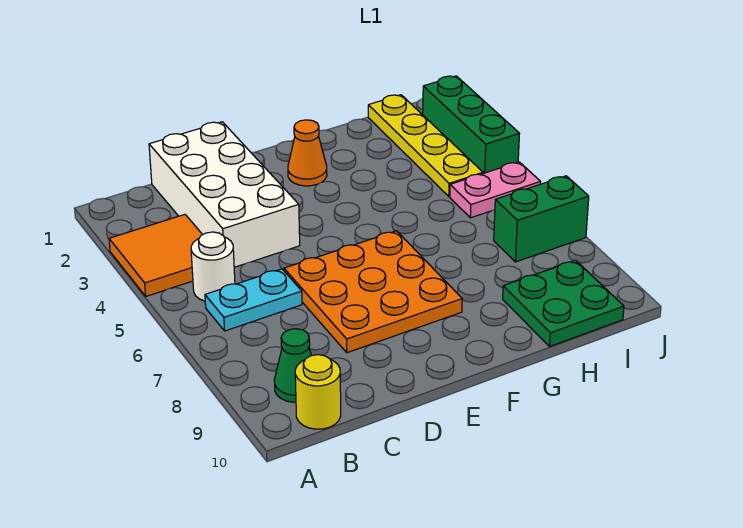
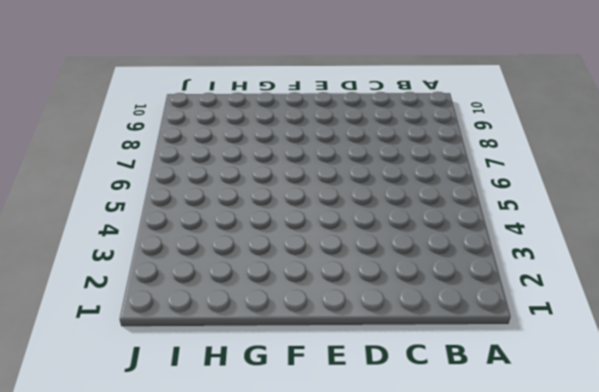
none -> orange 2x2 tile [109,214,202,296]
none -> white 1x1 round brick [191,232,235,301]
none -> cyan 1x2 plate [205,269,302,331]

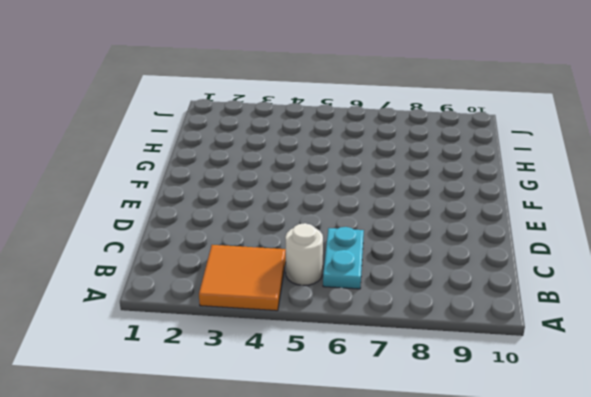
none -> green 1x1 cone [274,329,311,402]
none -> yellow 1x1 round brick [295,355,341,429]
none -> white 2x4 brick [149,122,300,267]

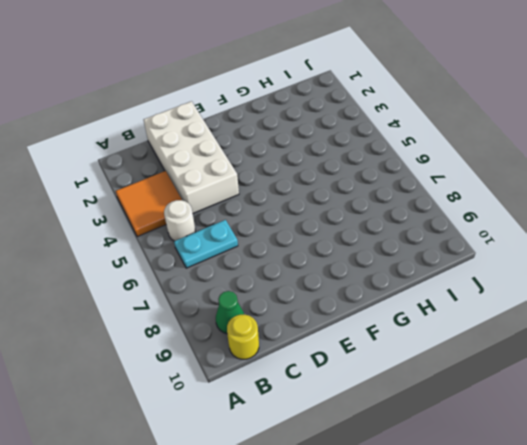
none -> orange 3x3 plate [284,231,462,353]
none -> orange 1x1 cone [288,120,327,186]
none -> green 2x2 plate [503,260,624,347]

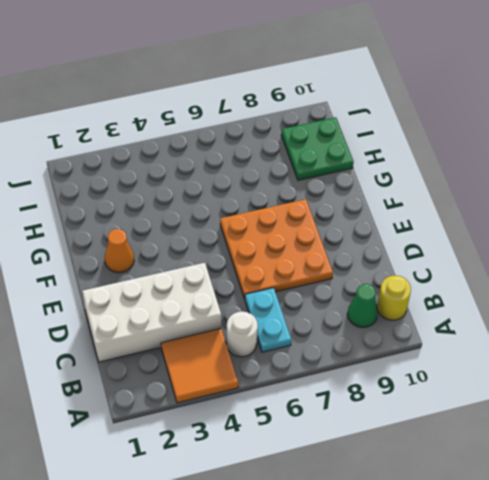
none -> yellow 1x4 plate [368,95,483,197]
none -> pink 1x2 plate [450,162,540,218]
none -> green 1x2 brick [494,176,589,262]

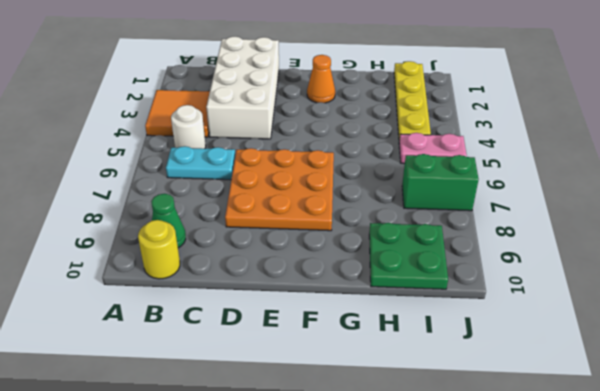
none -> green 1x3 brick [423,76,520,174]

